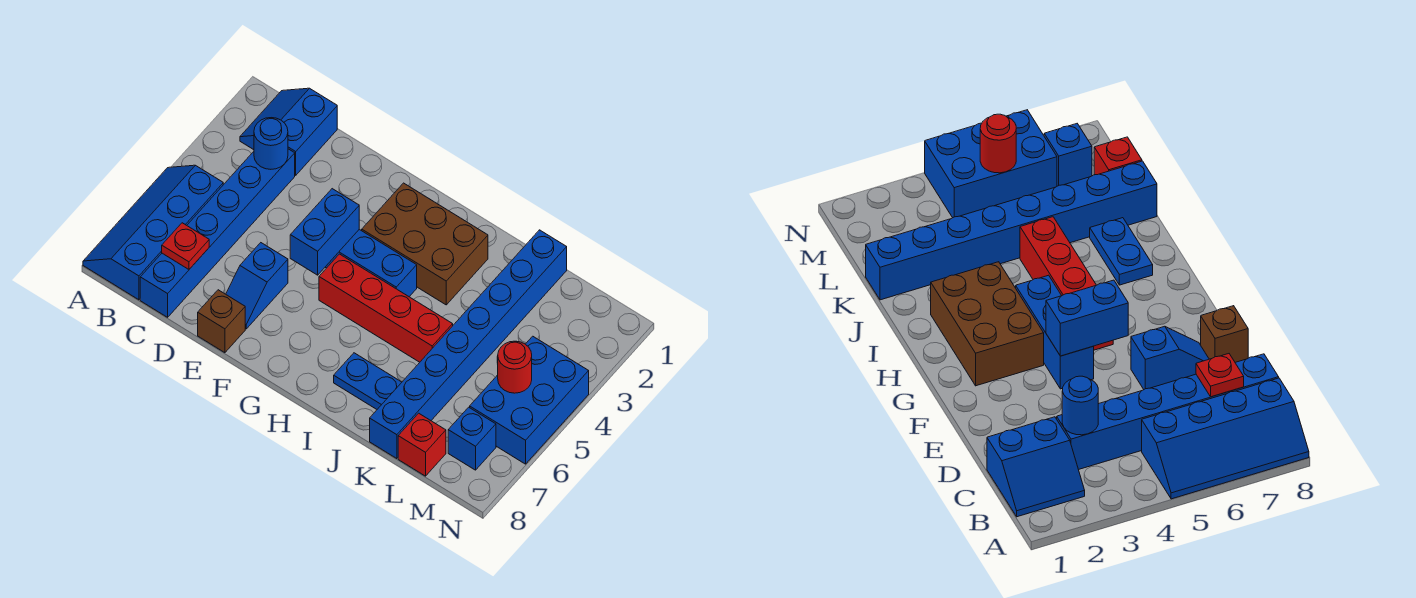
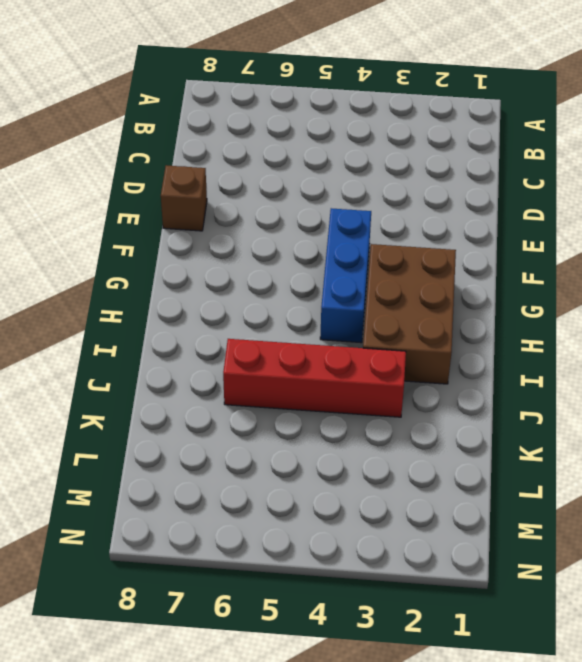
red 1x4 brick [223,339,406,417] -> red 1x4 brick turned to [319,254,453,362]
none -> blue 2x4 slope [83,165,223,300]
none -> blue 2x2 slope [240,88,337,175]
none -> blue 1x6 brick [140,149,295,317]

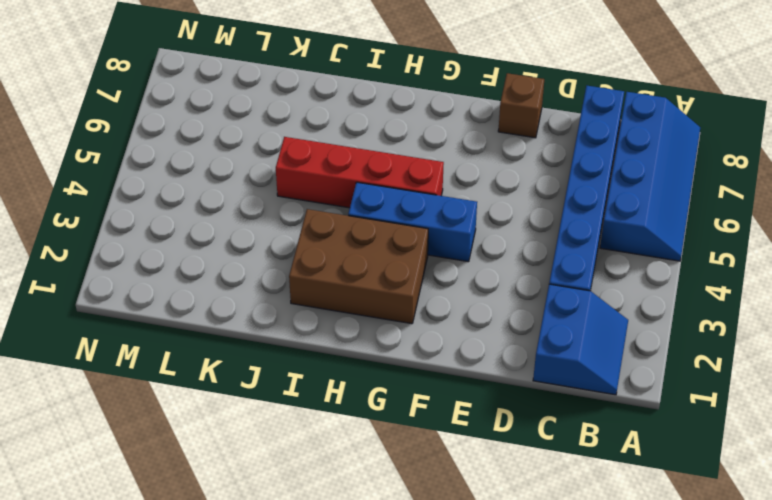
none -> blue 1x2 slope [226,243,288,329]
none -> blue 1x2 plate [334,353,402,409]
none -> blue 1x8 brick [370,230,567,459]

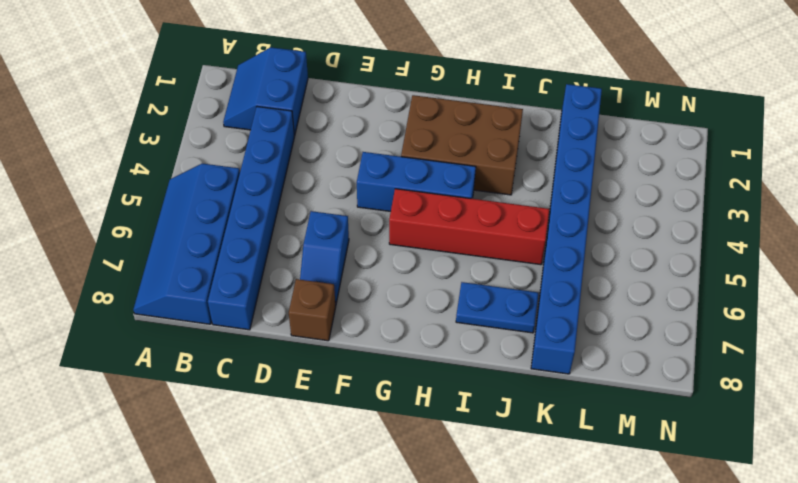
none -> red 1x1 brick [398,413,446,476]
none -> blue 2x3 brick [470,336,589,464]
none -> blue 1x1 brick [448,407,496,470]

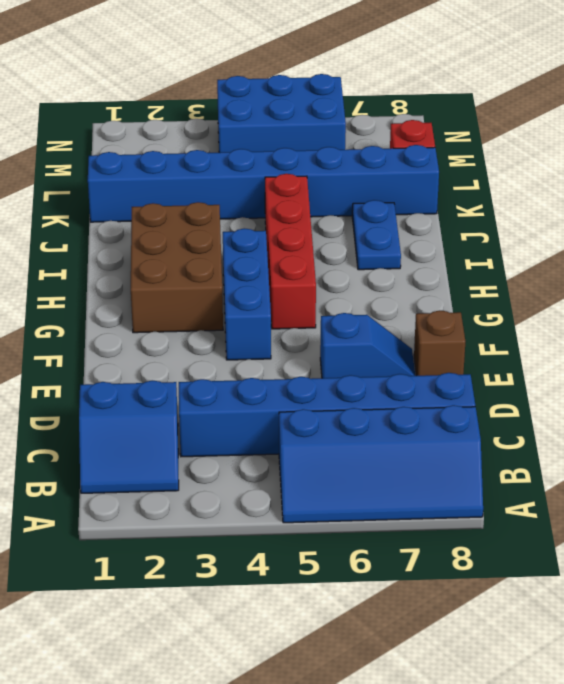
none -> blue 1x1 brick [448,407,496,470]
none -> blue 1x1 round brick [254,118,288,169]
none -> red 1x1 plate [162,223,209,269]

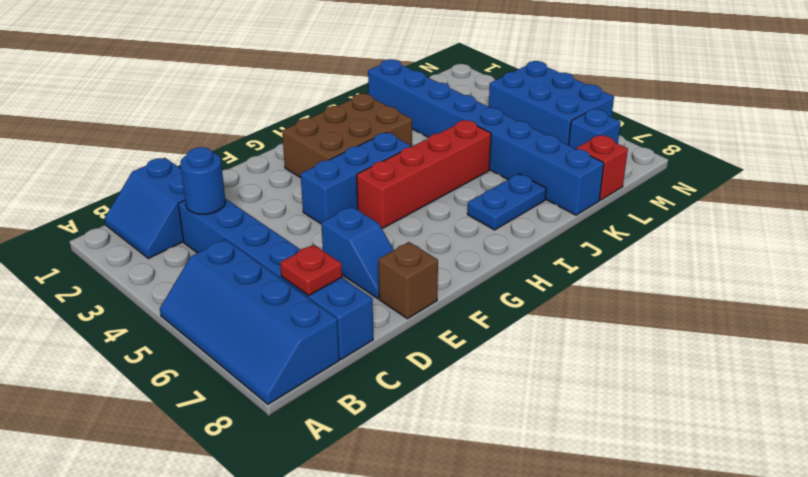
none -> blue 1x2 brick [290,189,359,275]
none -> red 1x1 round brick [498,341,532,393]

